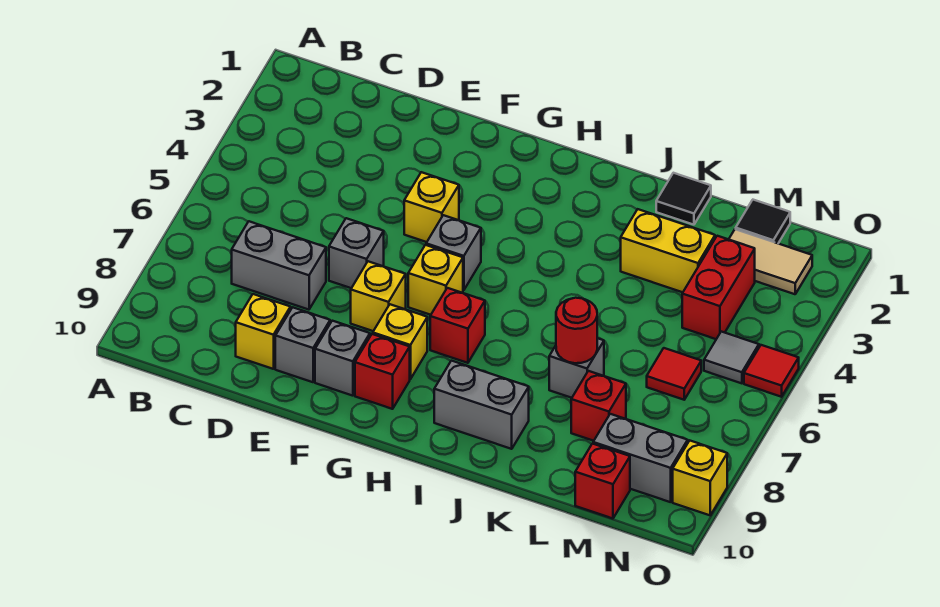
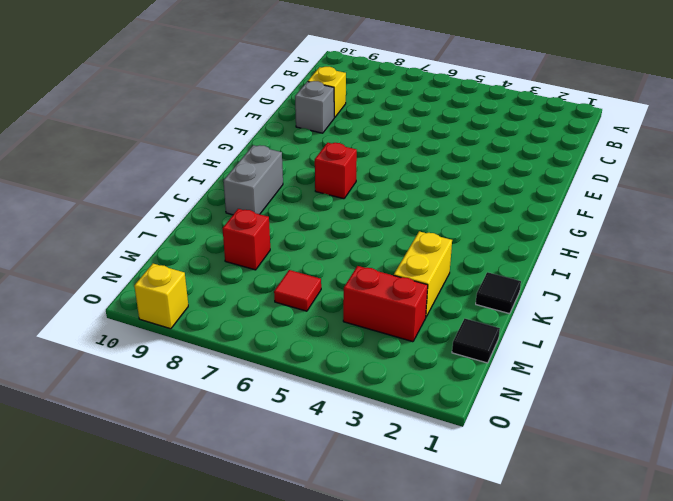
none -> grey 1x2 brick [232,221,326,310]
none -> grey 1x1 brick [329,218,384,288]
none -> yellow 1x1 brick [404,172,459,242]

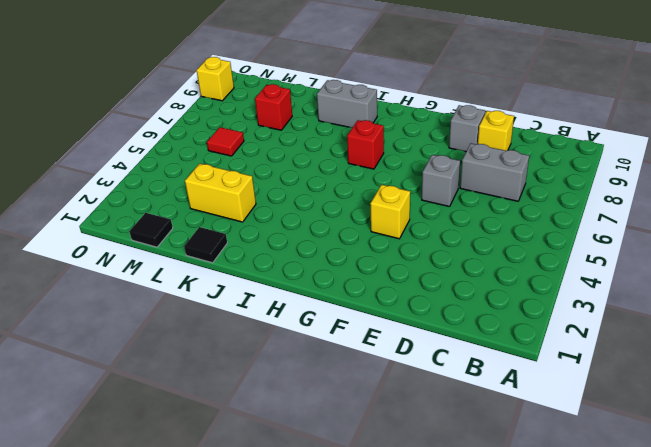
none -> yellow 1x1 brick [351,261,406,331]
none -> grey 1x1 brick [315,321,370,396]
none -> grey 1x1 brick [426,215,481,290]

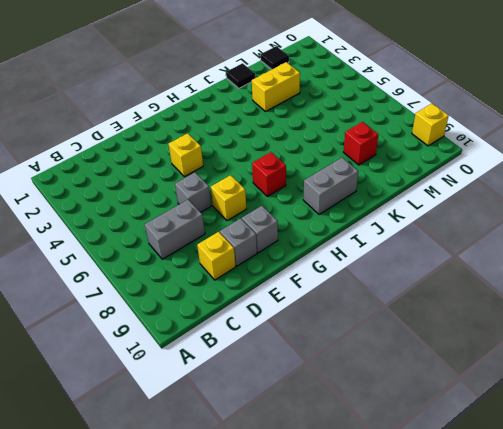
none -> grey 1x1 brick [426,215,481,290]
none -> yellow 1x1 brick [408,245,463,315]
none -> yellow 1x1 brick [373,304,427,379]

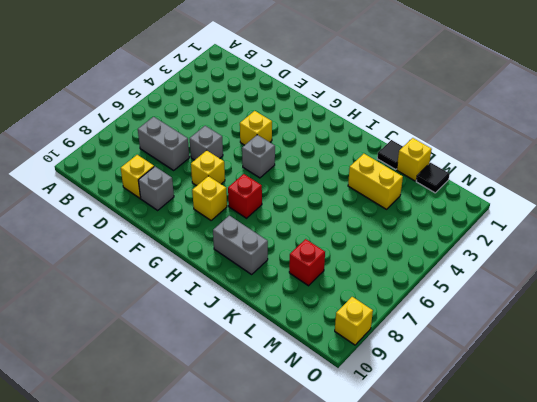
yellow 1x1 brick [397,138,432,181] -> yellow 1x1 brick moved to [408,245,463,315]
none -> grey 1x1 brick [315,321,370,396]
none -> red 1x1 brick [355,334,410,409]
none -> grey 1x1 brick [549,338,604,398]

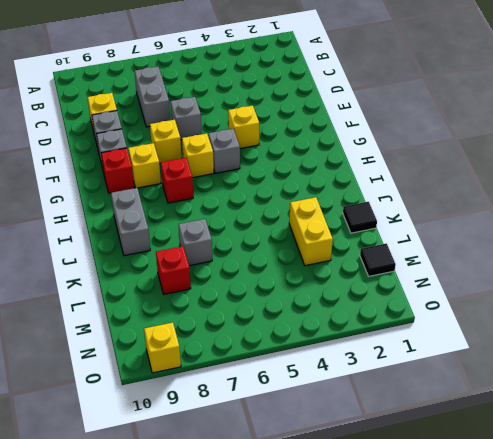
none -> tan 1x2 tile [729,229,812,294]
none -> red 1x2 brick [682,236,755,339]
none -> red 1x1 tile [647,348,701,400]

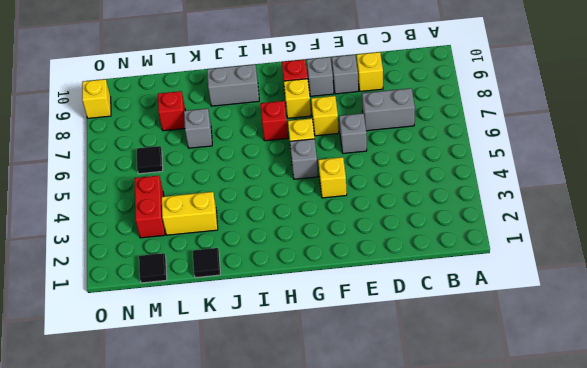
black 1x1 tile [137,146,163,174] -> red 1x1 tile [647,348,701,400]
none -> tan 1x2 tile [729,229,812,294]
none -> grey 1x2 brick [593,414,688,502]
none -> red 1x1 brick [575,444,630,519]

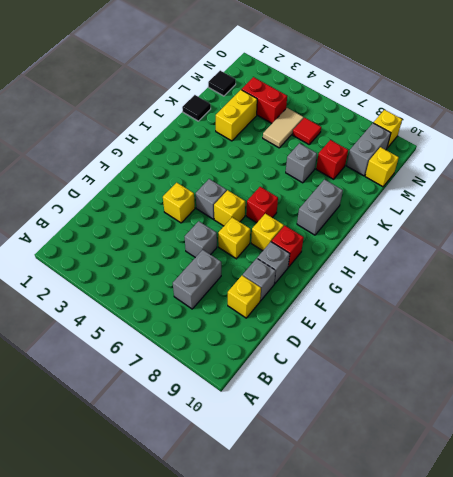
tan 1x2 tile [263,108,304,148] -> tan 1x2 tile moved to [729,229,812,294]
yellow 1x1 brick [365,147,399,187] -> red 1x1 brick [575,444,630,519]
none -> grey 1x1 tile [704,332,759,383]
none -> red 1x1 tile [744,345,799,397]
none -> red 1x1 round brick [556,298,597,363]

